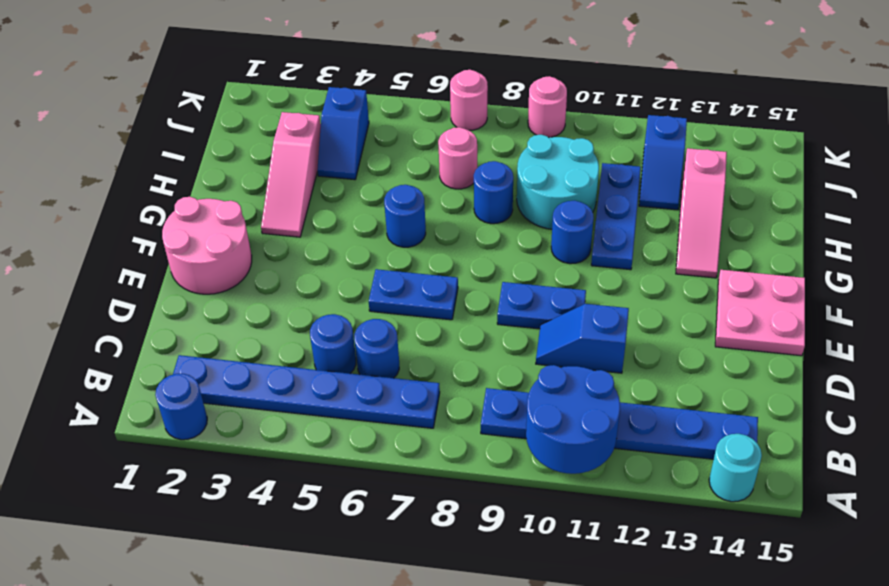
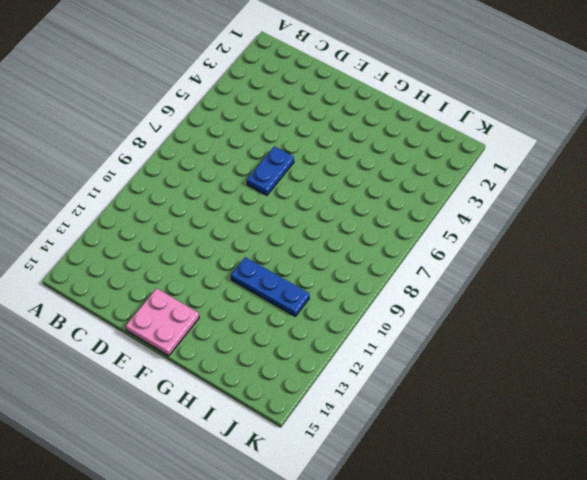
none -> blue 1x1 round brick [155,374,207,440]
none -> cyan 1x1 round brick [709,434,762,502]
none -> blue 1x6 plate [173,355,440,428]

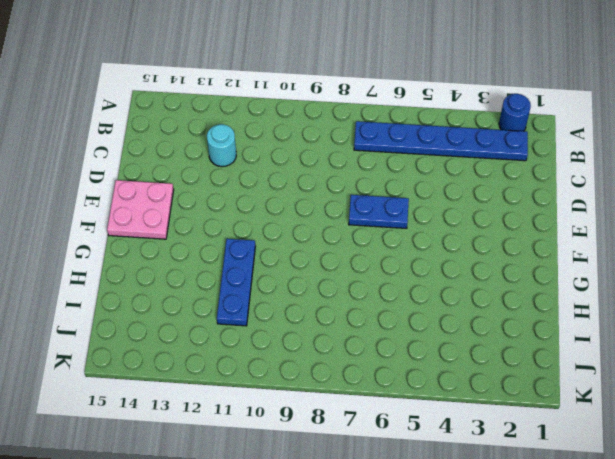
cyan 1x1 round brick [207,124,236,167] -> cyan 1x1 round brick moved to [709,434,762,502]
none -> blue 1x6 plate [481,388,758,459]
none -> blue 1x1 round brick [310,314,356,373]
none -> blue 1x1 round brick [354,319,399,378]

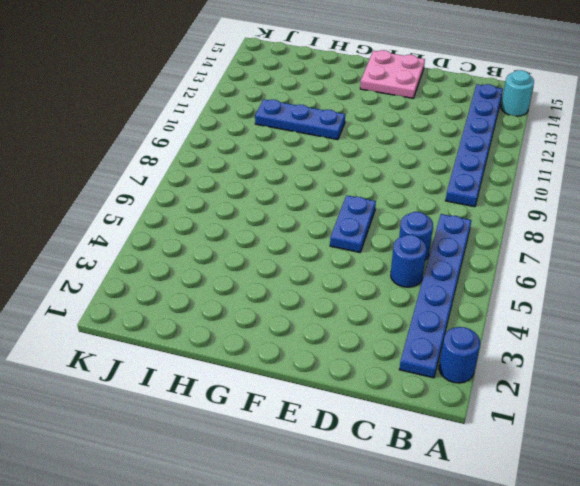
none -> blue 1x2 slope [536,304,629,373]
none -> pink 2x2 round brick [162,197,252,294]
none -> blue 1x2 plate [497,282,586,329]

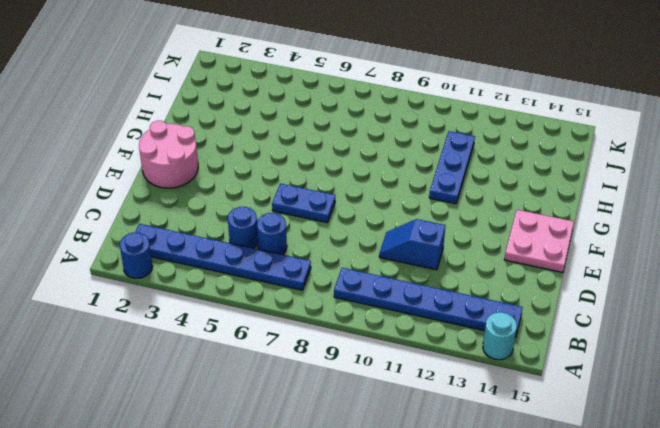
none -> blue 1x2 plate [497,282,586,329]
none -> pink 1x3 slope [261,112,321,237]
none -> blue 1x1 round brick [384,185,426,247]

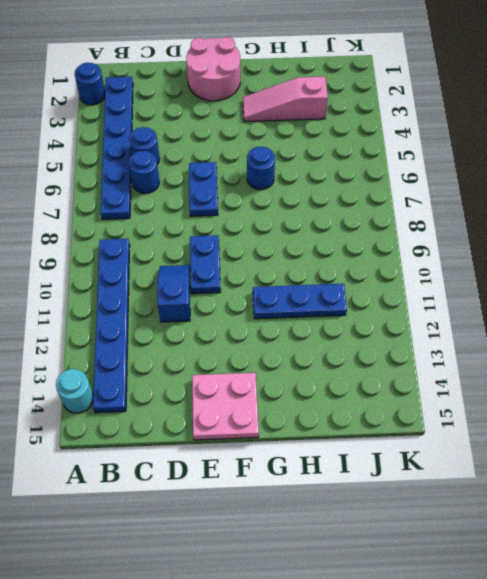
none -> blue 1x1 round brick [551,200,594,264]
none -> pink 1x3 slope [676,148,727,278]
none -> blue 1x1 round brick [474,161,513,224]

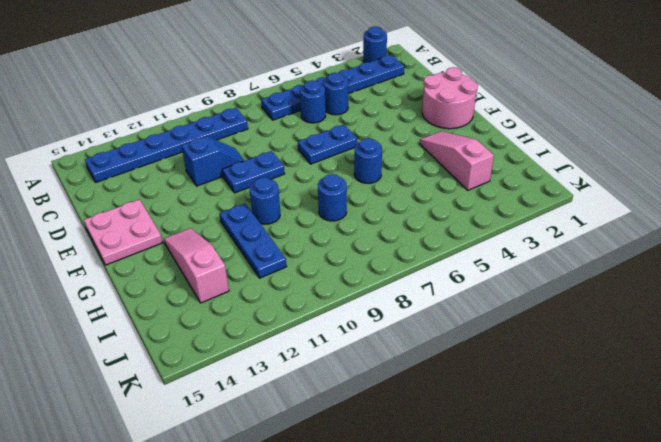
none -> cyan 1x1 round brick [709,434,762,502]
none -> cyan 2x2 round brick [517,135,599,229]
none -> blue 1x2 slope [317,87,369,180]

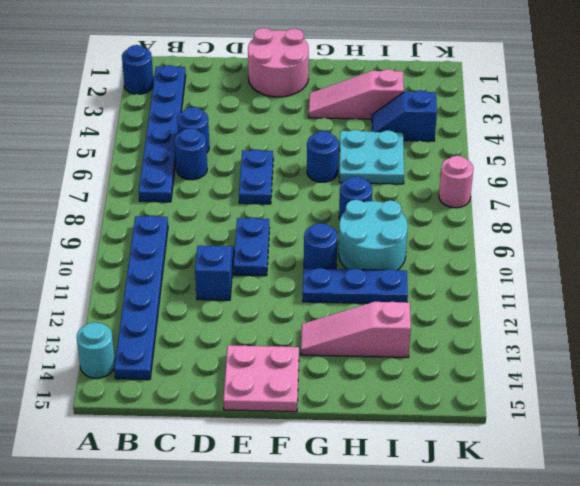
cyan 2x2 plate [339,130,404,184] -> none
none -> pink 1x1 round brick [438,127,477,189]
none -> blue 1x2 slope [639,115,687,210]
none -> pink 1x1 round brick [528,76,567,137]

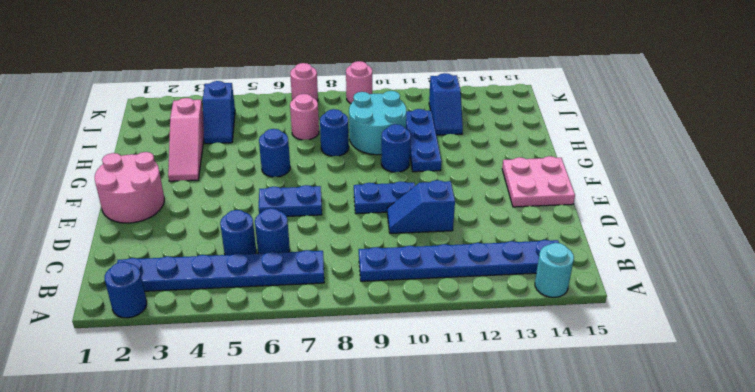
none -> pink 1x3 slope [676,148,727,278]
none -> blue 2x2 round brick [526,365,620,474]

